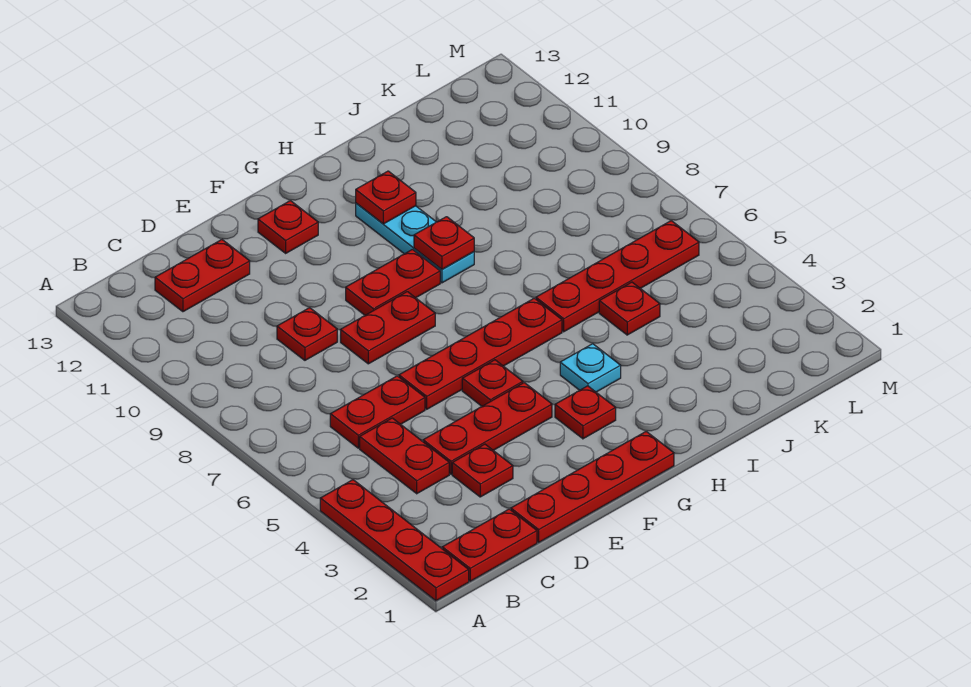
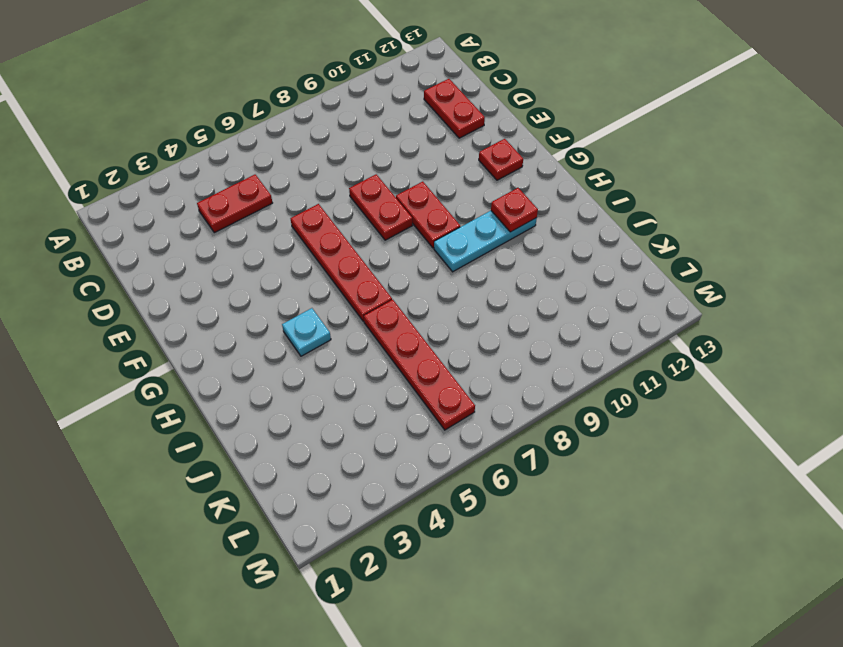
none -> red 1x4 plate [320,480,469,601]
none -> red 1x2 plate [442,509,537,581]
none -> red 1x2 plate [330,376,425,448]

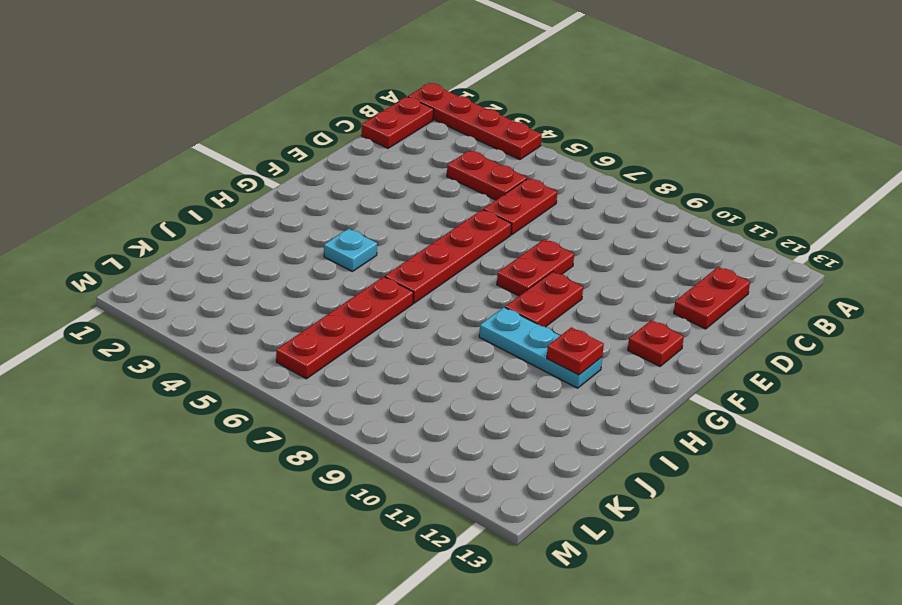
none -> red 1x4 plate [511,432,674,542]
none -> red 1x1 plate [452,444,513,497]
none -> red 1x3 plate [423,383,552,474]

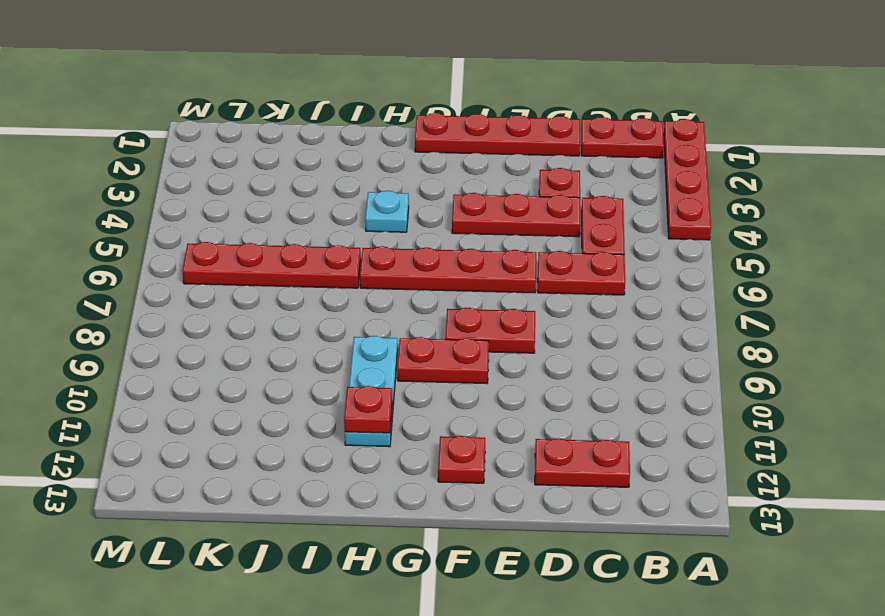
none -> red 1x1 plate [277,308,337,360]
none -> red 1x1 plate [462,360,523,406]
none -> red 1x1 plate [555,386,616,439]

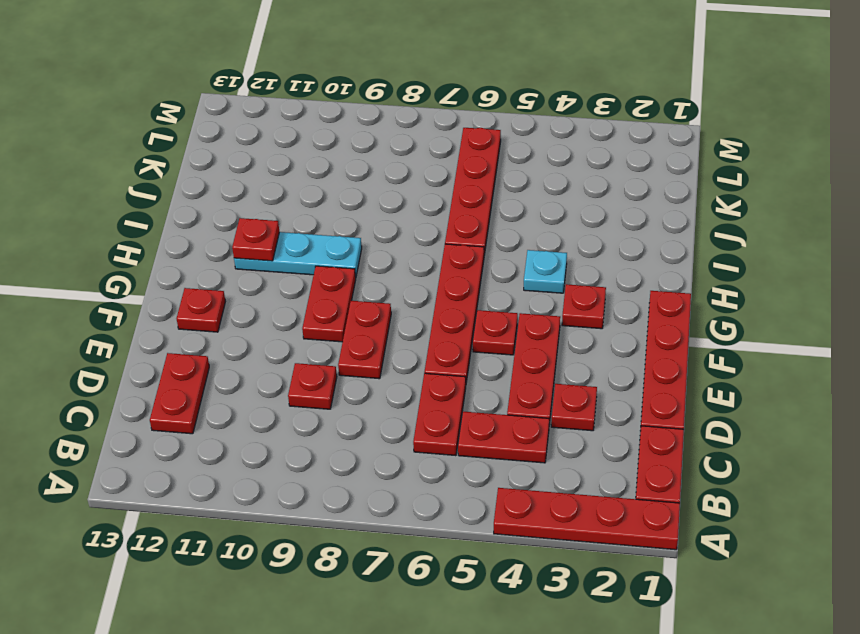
none -> red 1x1 plate [599,282,660,335]
none -> red 1x1 plate [414,217,474,269]

